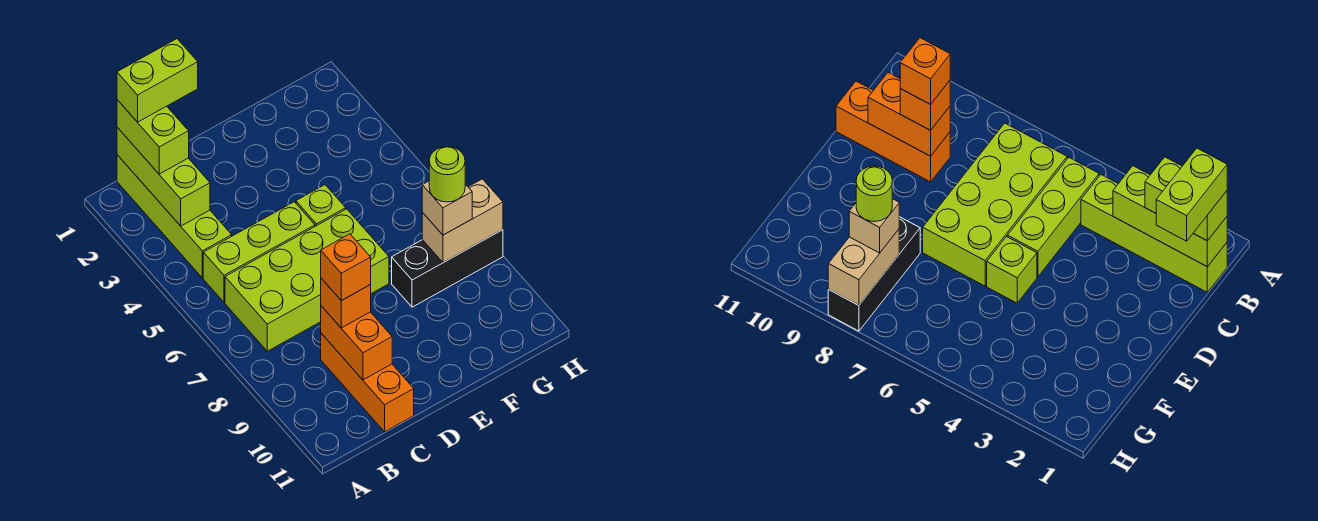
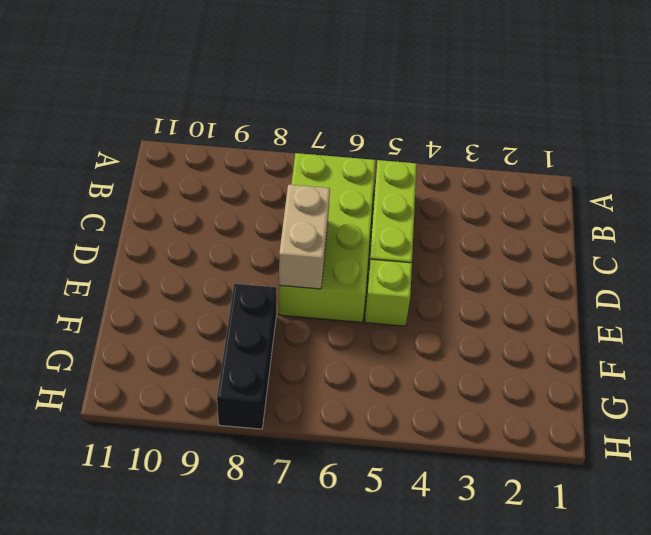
tan 1x2 brick [279,185,330,289] -> tan 1x2 brick moved to [422,179,503,263]
none -> lime 1x4 brick [117,155,232,278]
none -> orange 1x3 brick [321,333,414,432]
none -> lime 1x3 brick [117,127,210,226]

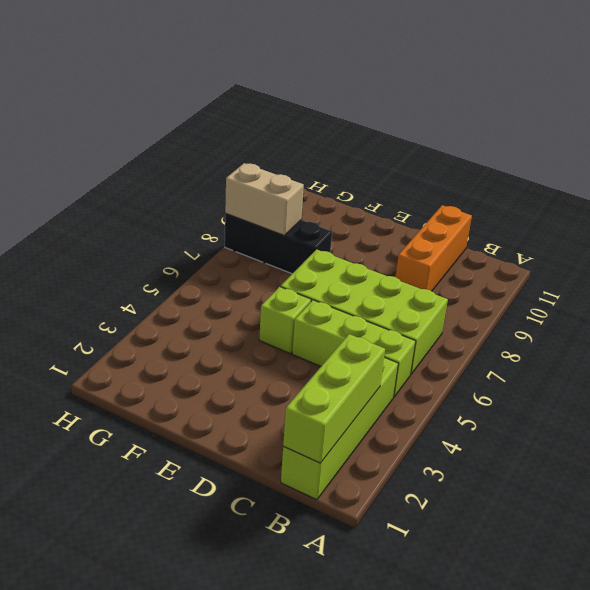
none -> orange 1x2 brick [321,306,392,380]
none -> lime 1x2 brick [117,100,189,174]
none -> orange 1x1 brick [321,278,371,328]

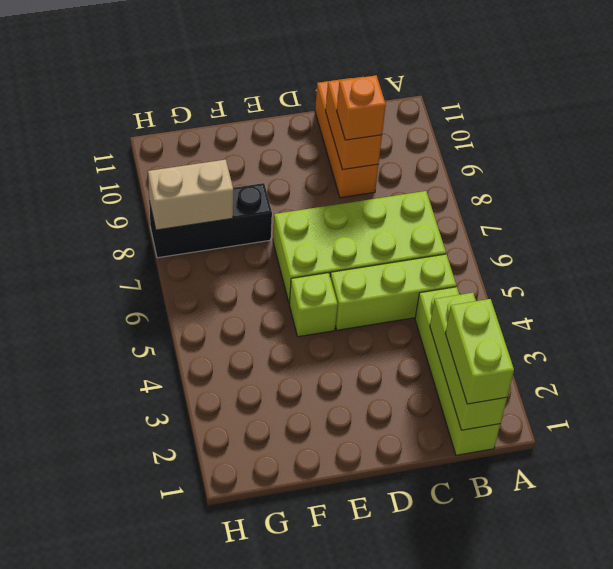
none -> tan 1x1 brick [422,181,472,235]
none -> lime 1x2 brick [117,39,198,122]
none -> orange 1x1 brick [321,234,371,301]

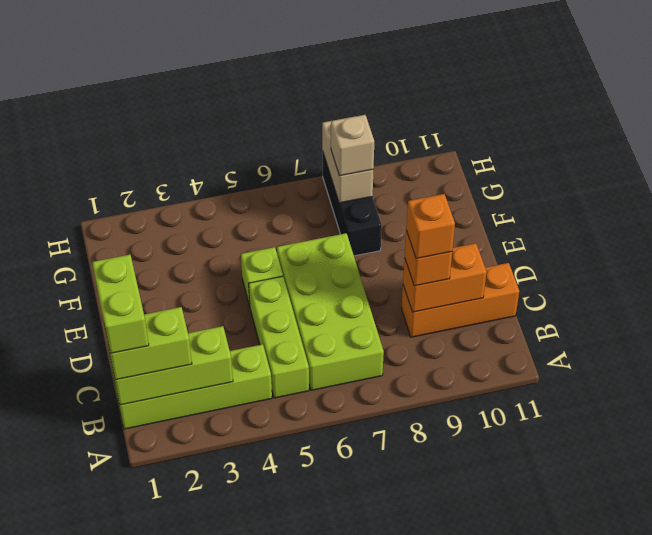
none -> lime 1x1 round brick [429,146,465,202]

